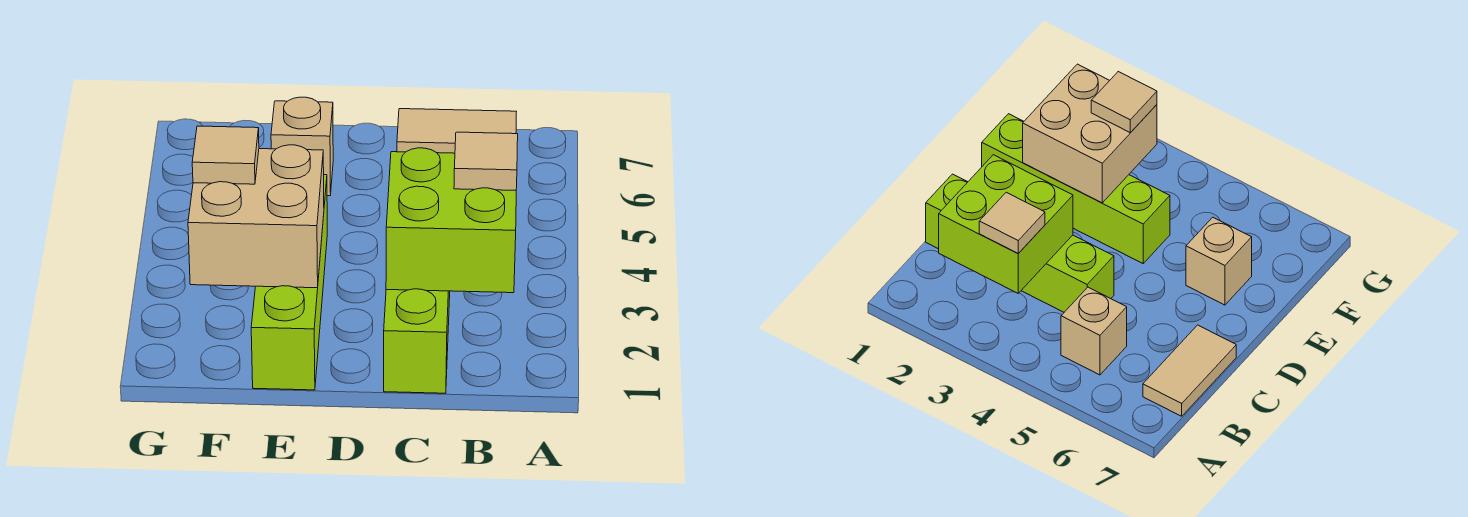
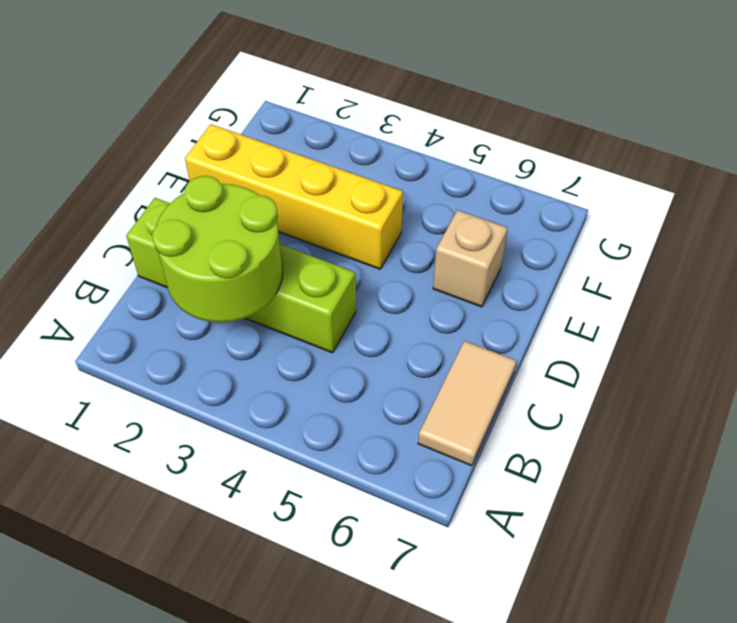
lime 2x2 round brick [152,176,283,322] -> lime 2x2 brick [386,148,516,293]
yellow 1x4 brick [185,124,403,269] -> lime 1x4 brick [251,175,327,390]
none -> tan 1x1 brick [1061,287,1127,375]
none -> tan 2x2 brick [188,145,324,288]

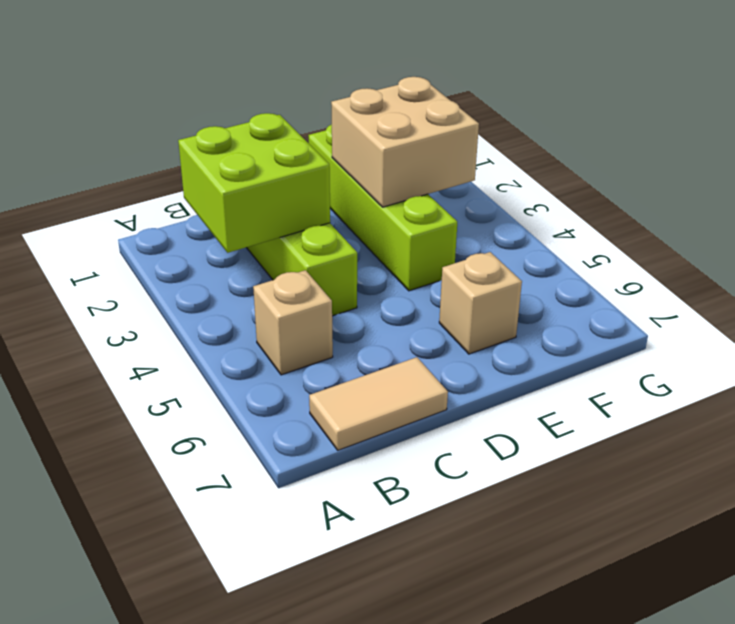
none -> tan 1x1 tile [454,132,518,190]
none -> tan 1x1 tile [192,126,259,184]

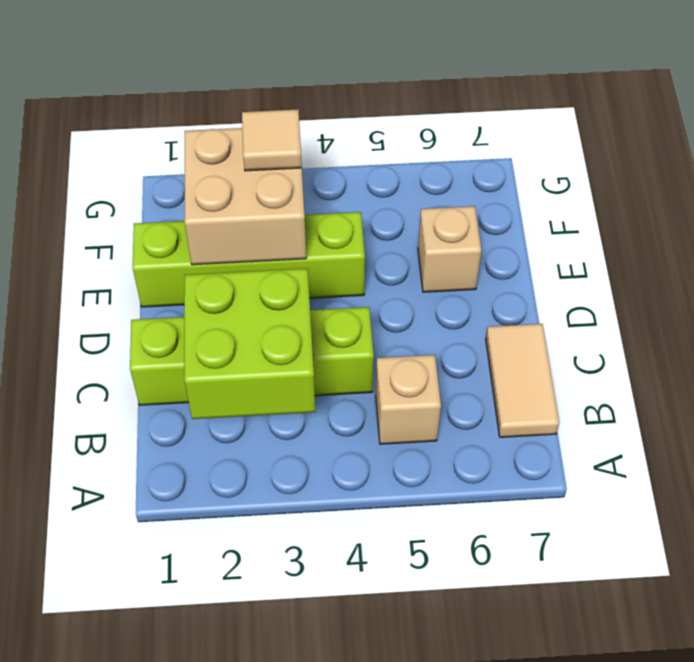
none -> tan 1x1 tile [454,132,518,190]

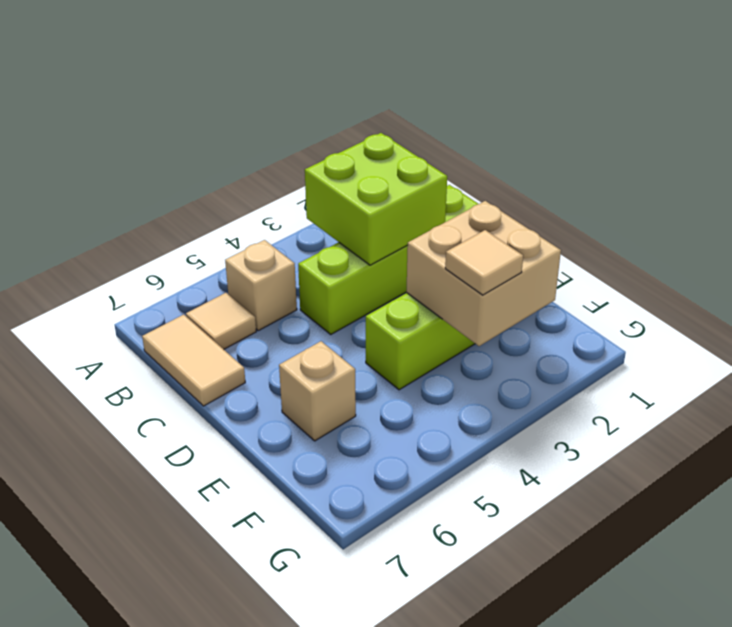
tan 1x1 tile [186,293,256,349] -> tan 1x1 tile moved to [454,132,518,190]

